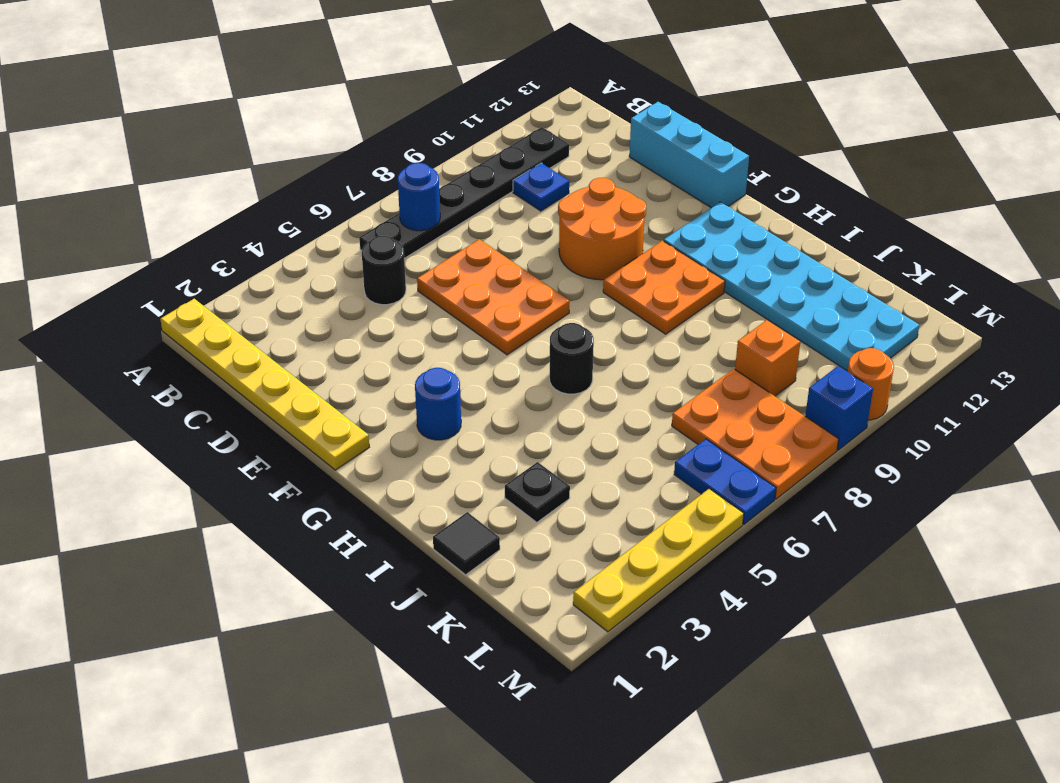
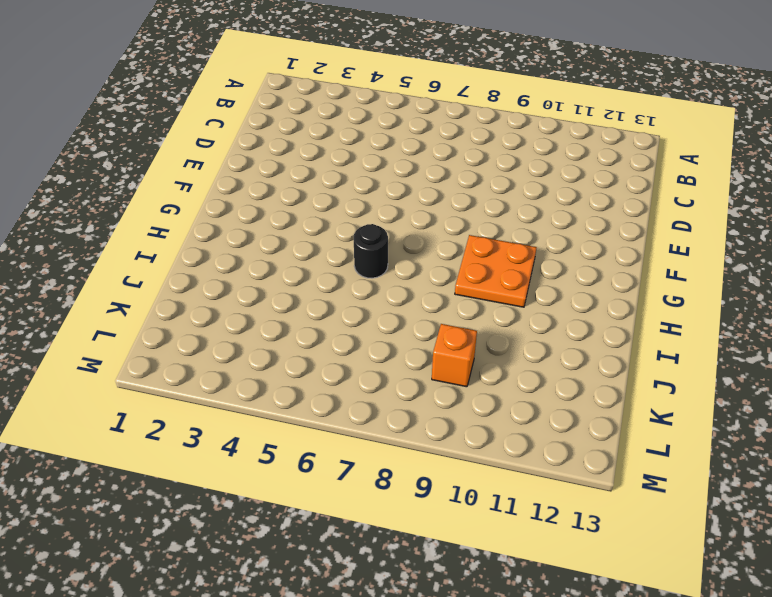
none -> yellow 1x6 plate [160,299,369,470]
none -> black 1x6 plate [359,127,569,258]
none -> black 1x1 round brick [362,236,406,305]

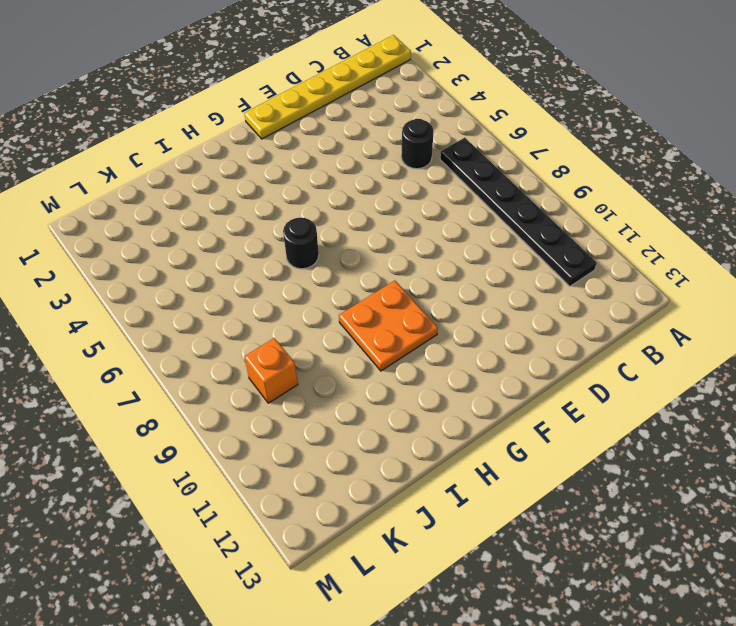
none -> blue 1x1 plate [513,163,569,211]
none -> orange 2x3 plate [417,239,570,355]
none -> cyan 1x3 brick [629,102,749,208]

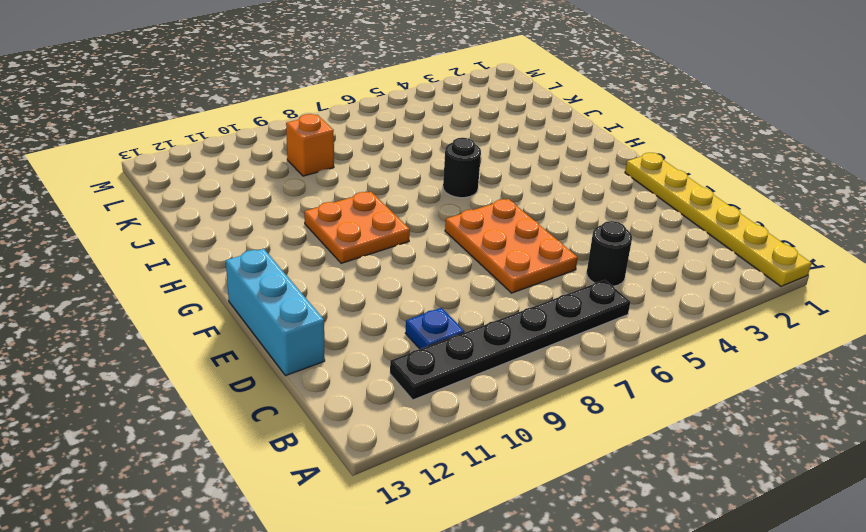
none -> orange 2x2 round brick [558,178,646,280]
none -> blue 1x1 round brick [415,368,461,440]
none -> cyan 2x6 plate [664,202,919,371]

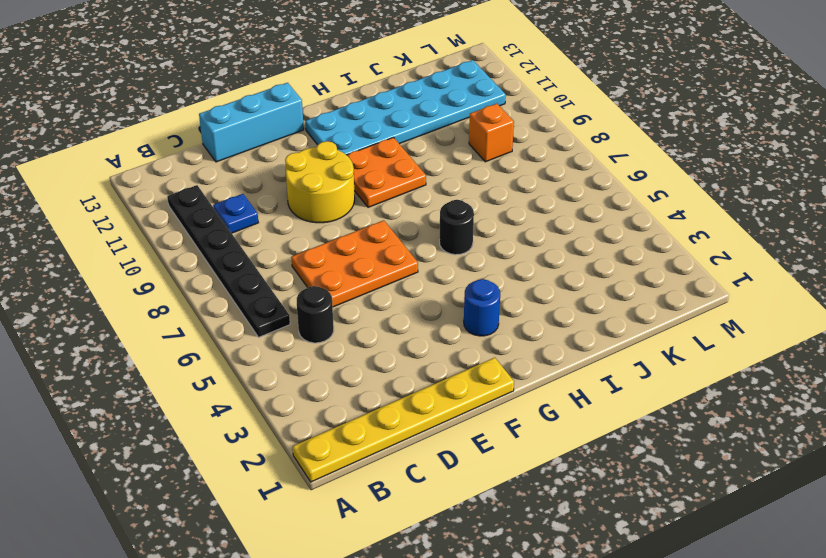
yellow 2x2 round brick [285,141,355,223] -> orange 2x2 round brick [558,178,646,280]
none -> black 1x1 tile [433,512,500,575]
none -> black 1x1 plate [505,462,570,522]
none -> orange 2x3 plate [672,369,839,499]

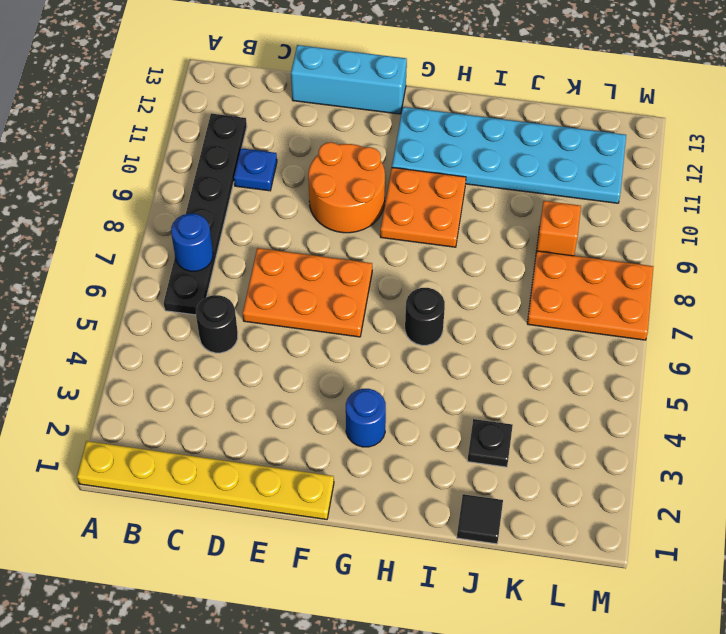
none -> blue 1x2 plate [674,439,776,524]
none -> yellow 1x4 plate [573,489,744,632]
none -> blue 1x1 brick [805,366,873,450]

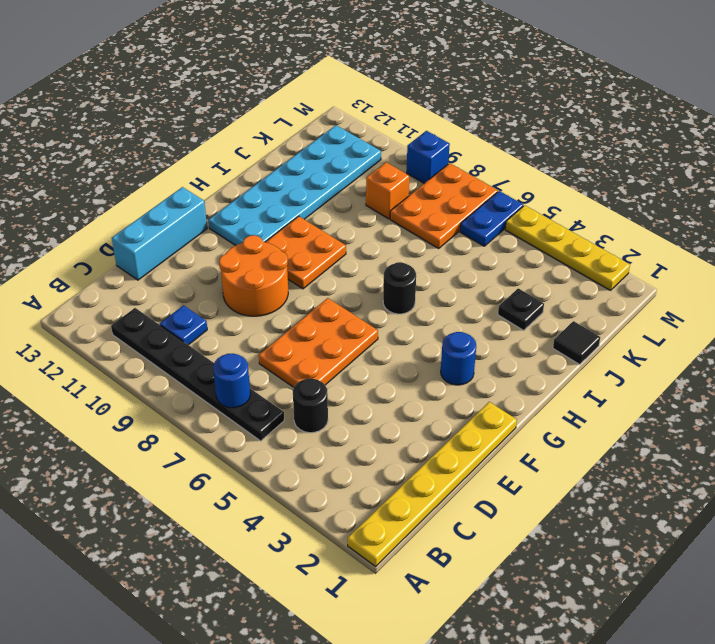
none -> orange 1x1 round brick [848,348,894,420]

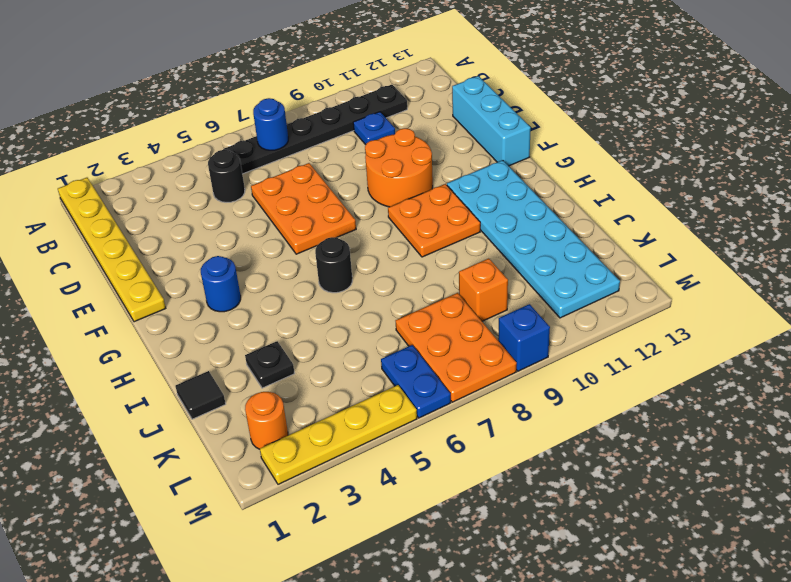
orange 1x1 round brick [245,392,288,449] -> orange 1x1 round brick moved to [848,348,894,420]

